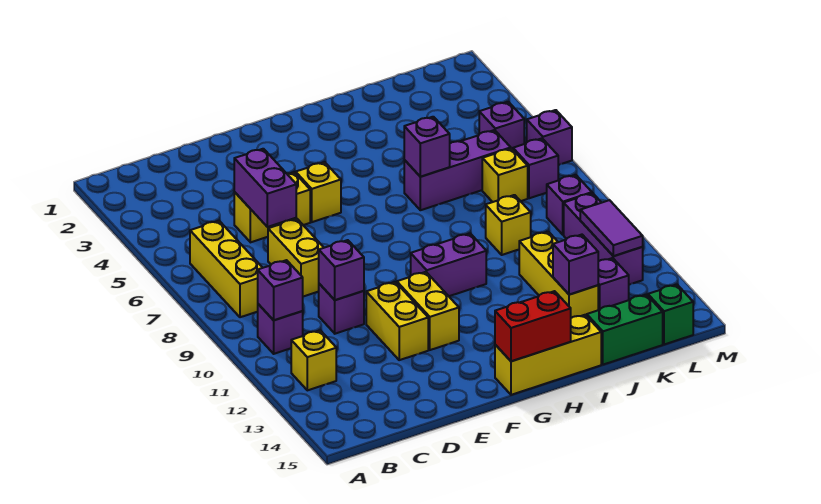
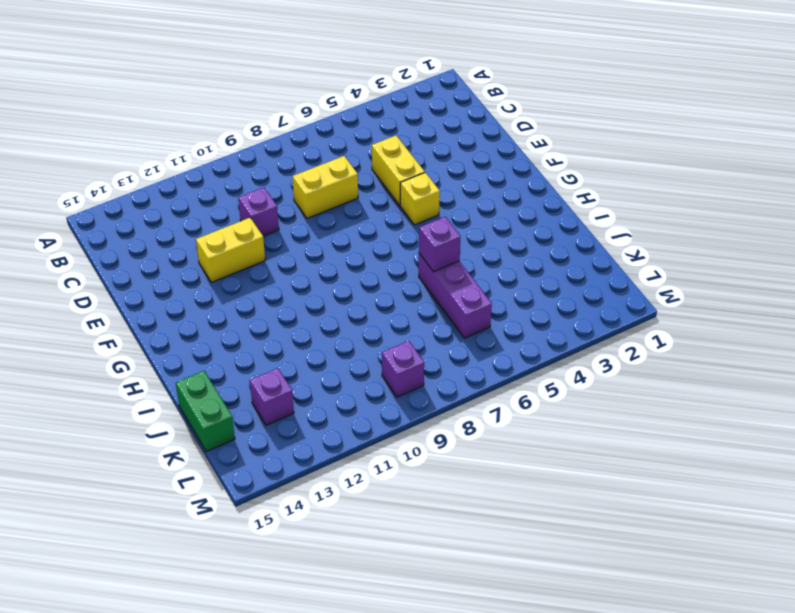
none -> yellow 1x3 brick [190,221,262,317]
none -> purple 1x1 brick [258,304,303,354]
none -> yellow 1x1 brick [291,330,336,390]
none -> yellow 1x2 brick [397,272,459,350]

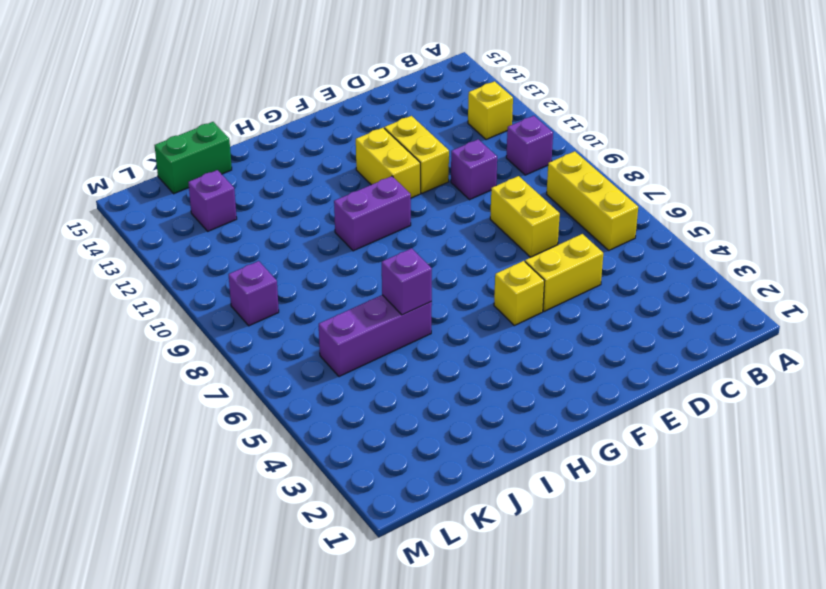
none -> yellow 1x3 brick [495,315,601,395]
none -> yellow 1x1 brick [486,195,531,255]
none -> yellow 1x3 brick [519,232,598,318]
none -> yellow 1x1 brick [482,148,528,202]

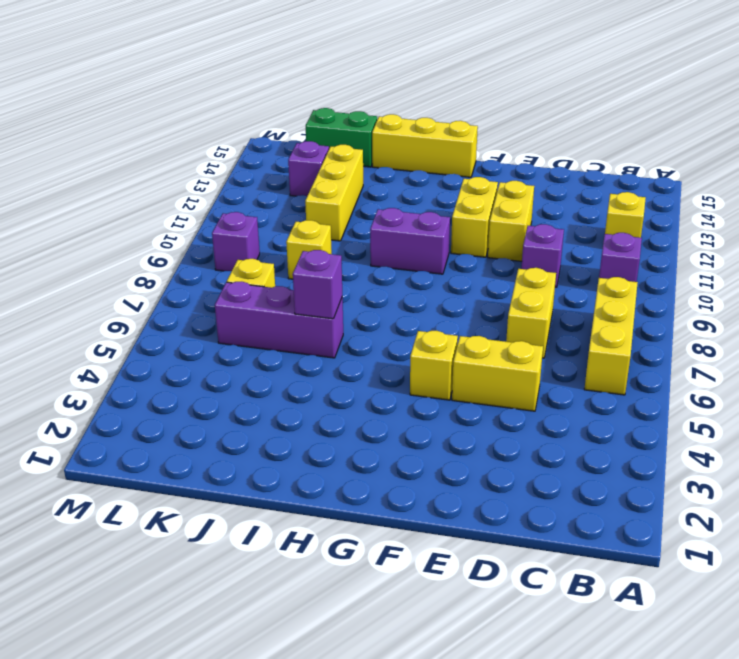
none -> purple 1x1 brick [479,102,524,149]
none -> purple 1x1 brick [513,138,558,198]
none -> purple 1x3 brick [564,193,643,285]
none -> green 1x1 brick [648,285,693,345]

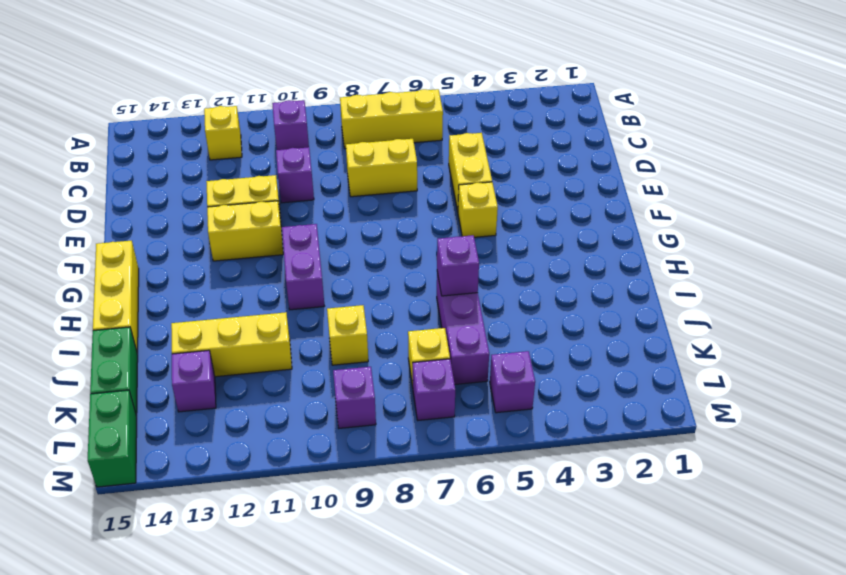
green 1x2 brick [88,390,137,487] -> green 1x1 brick [648,285,693,345]
none -> purple 1x3 brick [564,193,643,285]
none -> purple 1x1 brick [527,110,572,165]
none -> purple 1x1 brick [258,260,303,320]
none -> purple 1x2 brick [234,149,296,227]

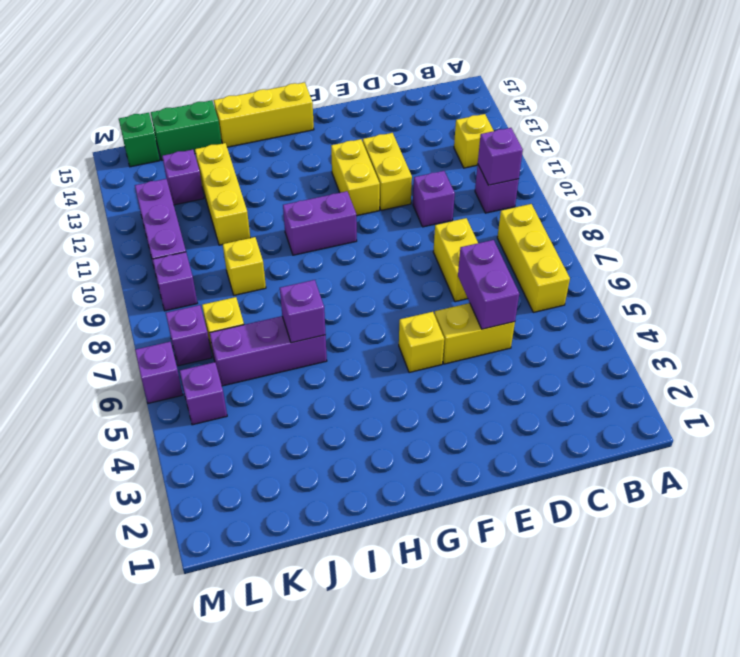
none -> purple 1x1 brick [319,240,364,300]
none -> red 1x2 brick [495,291,571,361]
none -> purple 1x1 brick [553,235,598,295]
none -> purple 1x2 tile [580,200,643,256]

